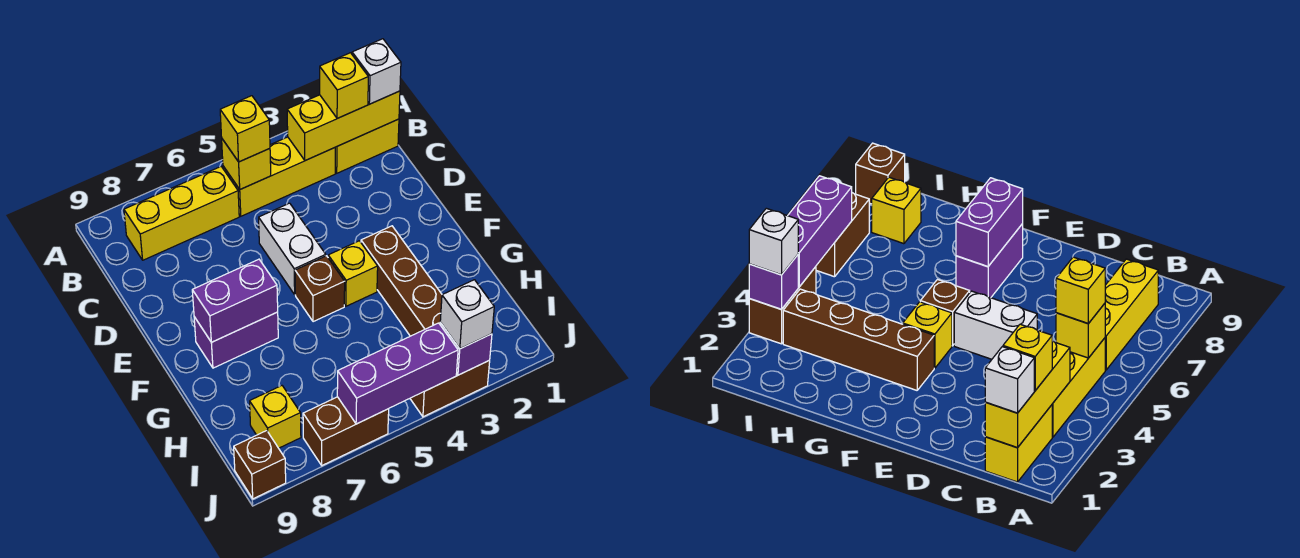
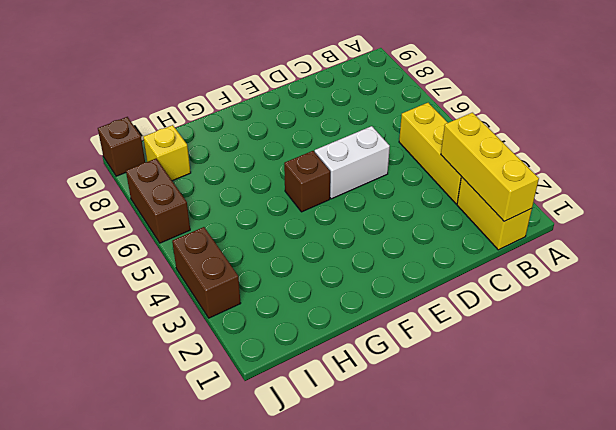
none -> yellow 1x3 brick [124,167,239,260]
none -> brown 1x4 brick [361,226,442,336]
none -> yellow 1x1 brick [328,241,378,306]

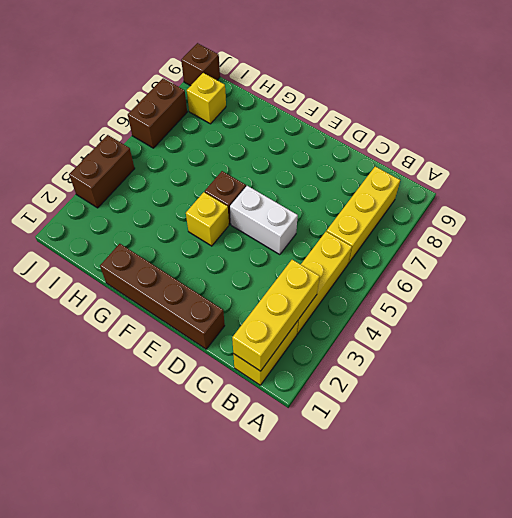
brown 1x4 brick [100,244,225,349] -> brown 1x4 brick moved to [361,226,442,336]
none -> purple 1x2 brick [194,312,278,368]
none -> yellow 1x1 brick [222,139,271,189]
none -> purple 1x2 brick [192,259,278,342]

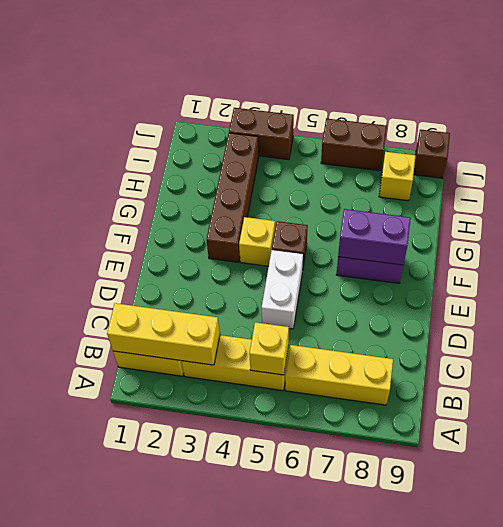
none -> purple 1x1 brick [440,322,492,375]
none -> purple 1x3 brick [337,323,458,424]
none -> white 1x1 brick [352,39,401,104]

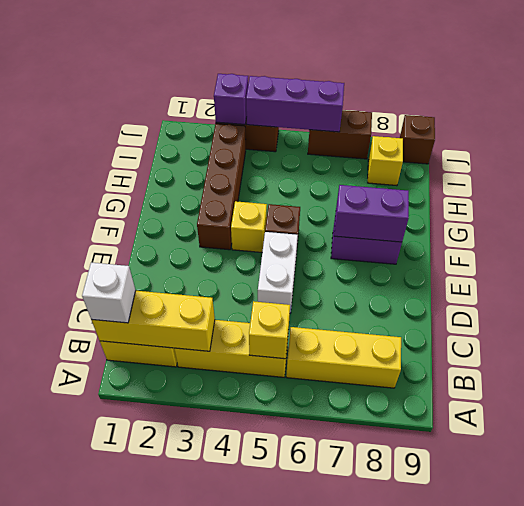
none -> yellow 1x1 brick [320,53,368,118]
none -> yellow 1x1 brick [220,96,270,162]
none -> white 1x1 brick [440,280,494,349]

